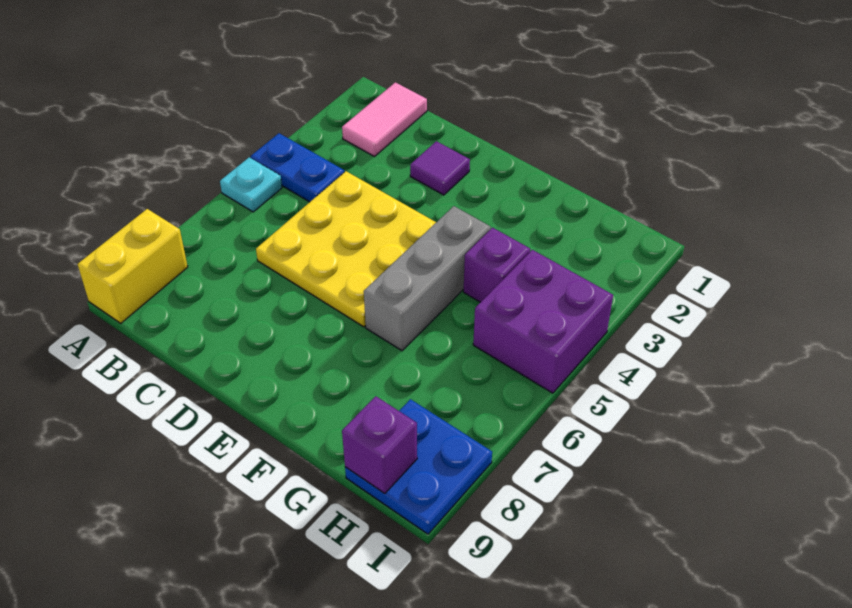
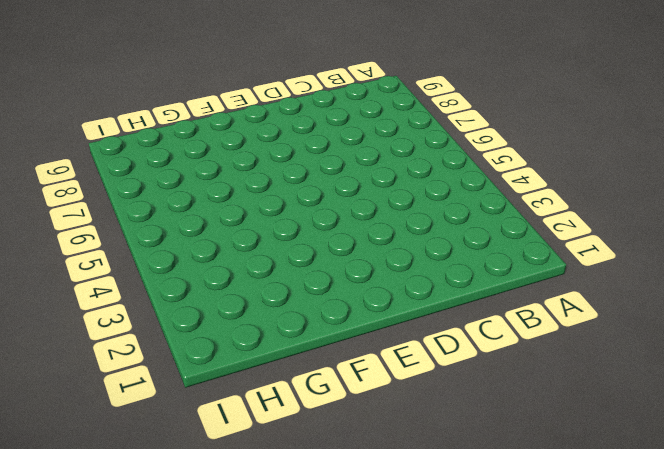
none -> blue 1x2 plate [251,133,344,202]
none -> cyan 1x1 plate [220,157,282,212]

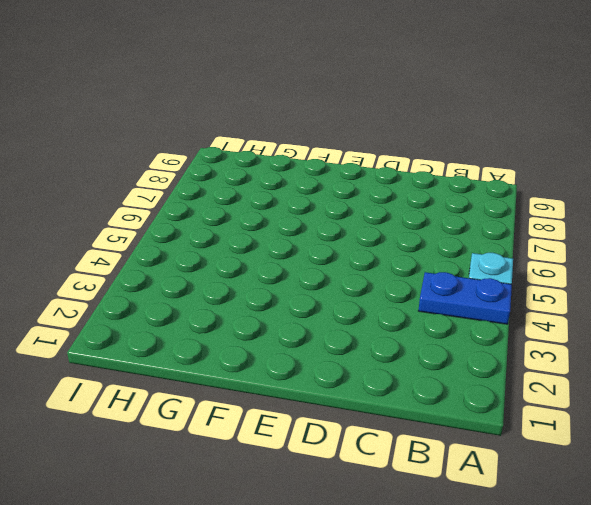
none -> yellow 1x2 brick [77,209,188,323]
none -> pink 1x2 tile [342,82,427,157]

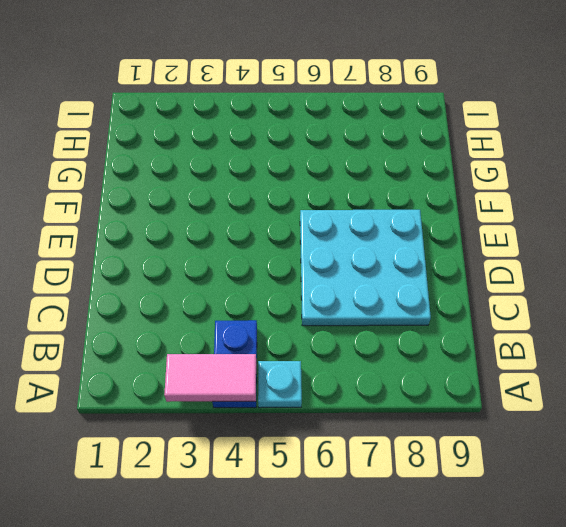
pink 1x2 tile [164,354,256,402] -> pink 1x2 tile moved to [342,82,427,157]
cyan 3x3 plate [300,210,431,326] -> yellow 3x3 plate [256,171,436,327]
none -> yellow 1x2 brick [77,209,188,323]
none -> purple 1x1 tile [410,141,470,195]

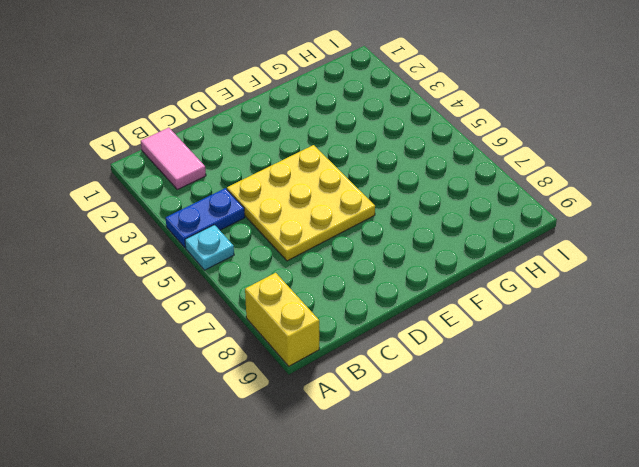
none -> purple 1x1 tile [410,141,470,195]
none -> grey 1x3 brick [364,206,491,351]

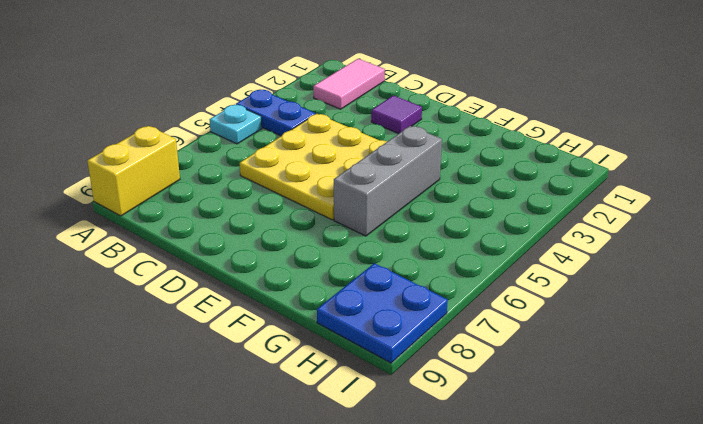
none -> purple 1x1 brick [464,228,530,302]
none -> purple 2x2 brick [473,250,613,393]

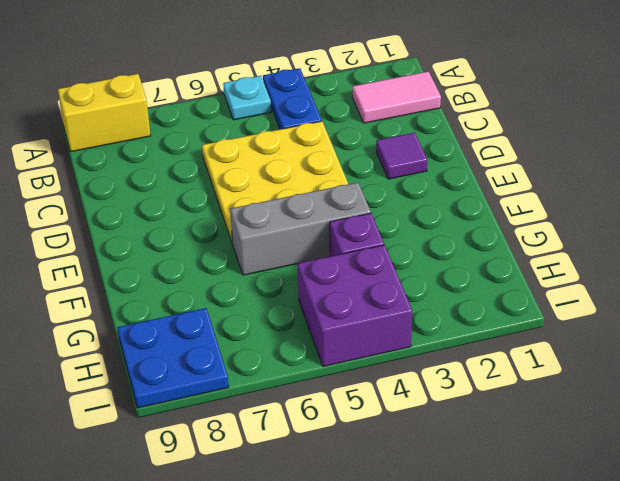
none -> purple 1x1 brick [342,396,417,494]

